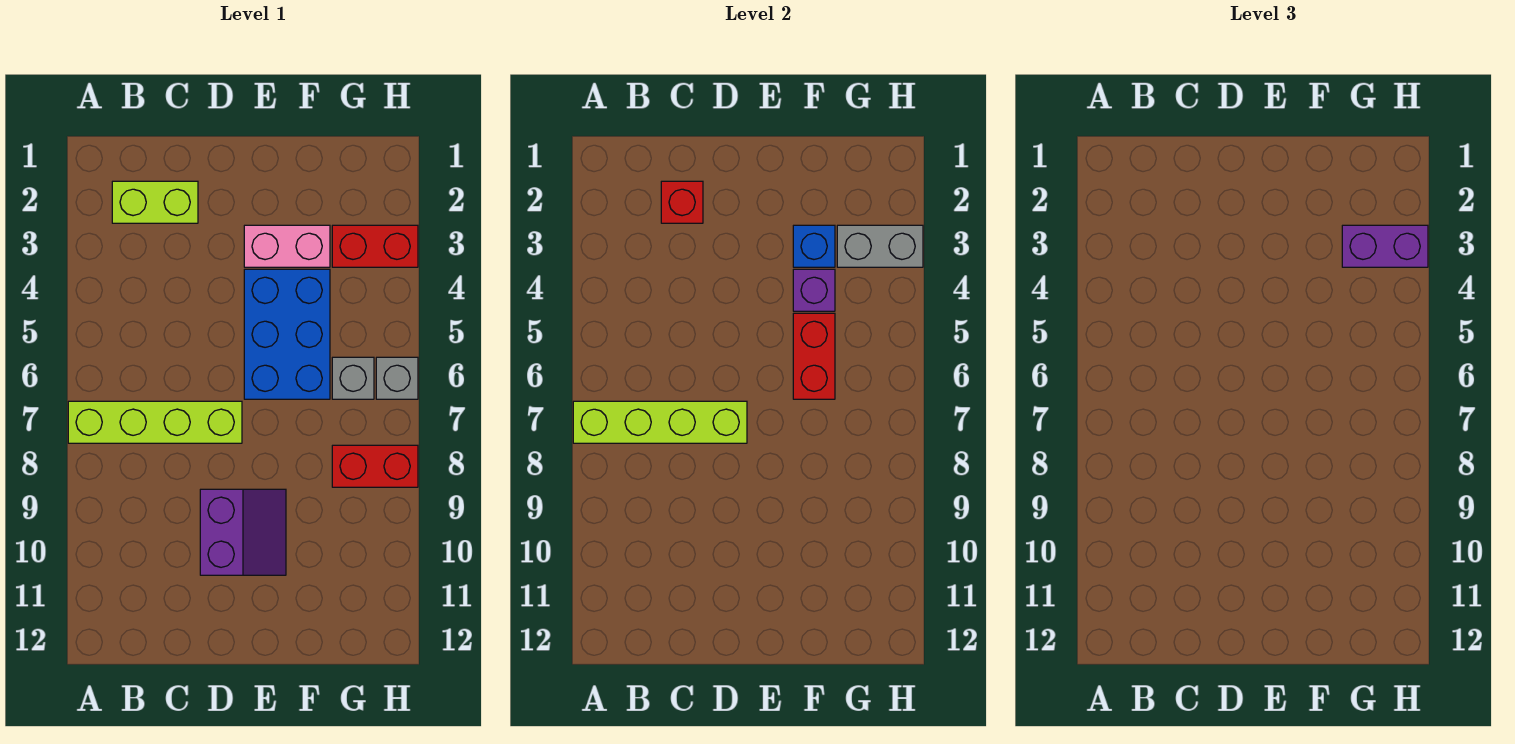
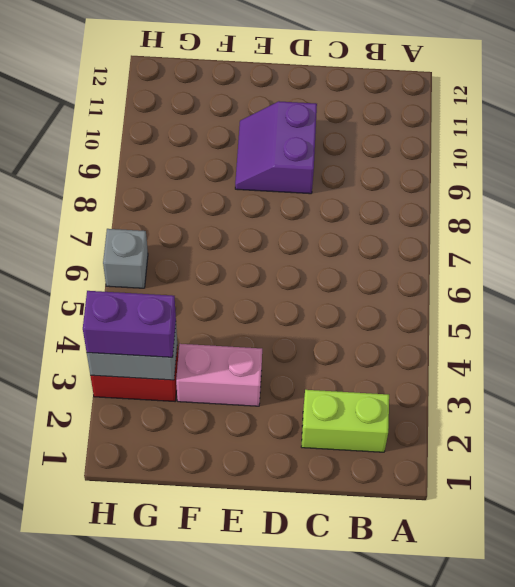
none -> lime 1x4 brick [68,401,242,443]
none -> blue 2x3 brick [244,269,330,399]
none -> grey 1x1 brick [332,357,374,399]

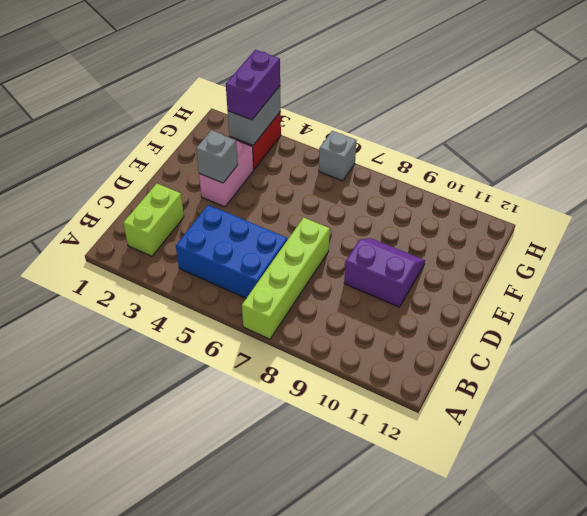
blue 2x3 brick [176,205,287,298] -> blue 2x3 brick moved to [244,269,330,399]
grey 1x1 brick [196,130,238,183] -> grey 1x1 brick moved to [332,357,374,399]
none -> red 1x2 brick [332,445,418,487]
none -> lime 1x4 brick [573,401,747,443]
none -> red 1x1 brick [661,181,703,223]

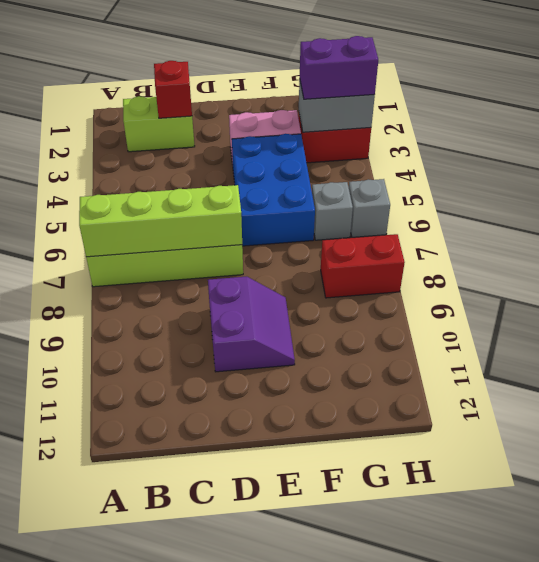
none -> blue 1x1 brick [793,225,835,267]
none -> purple 1x1 brick [793,269,835,311]
none -> red 1x2 brick [793,313,835,399]

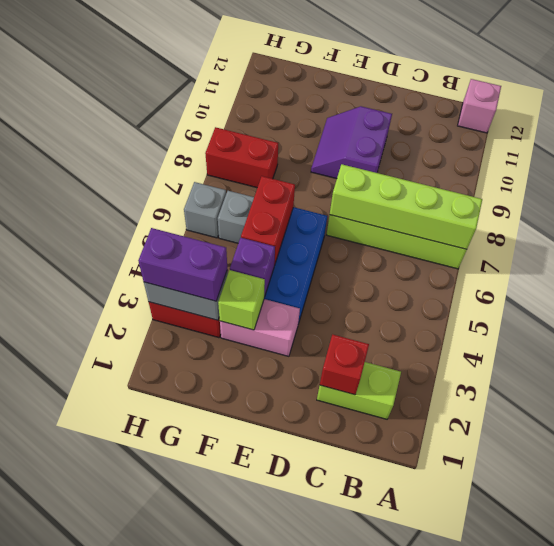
pink 1x1 brick [458,79,501,133] -> none
lime 1x1 brick [218,270,265,330] -> blue 1x1 brick [793,225,835,267]

